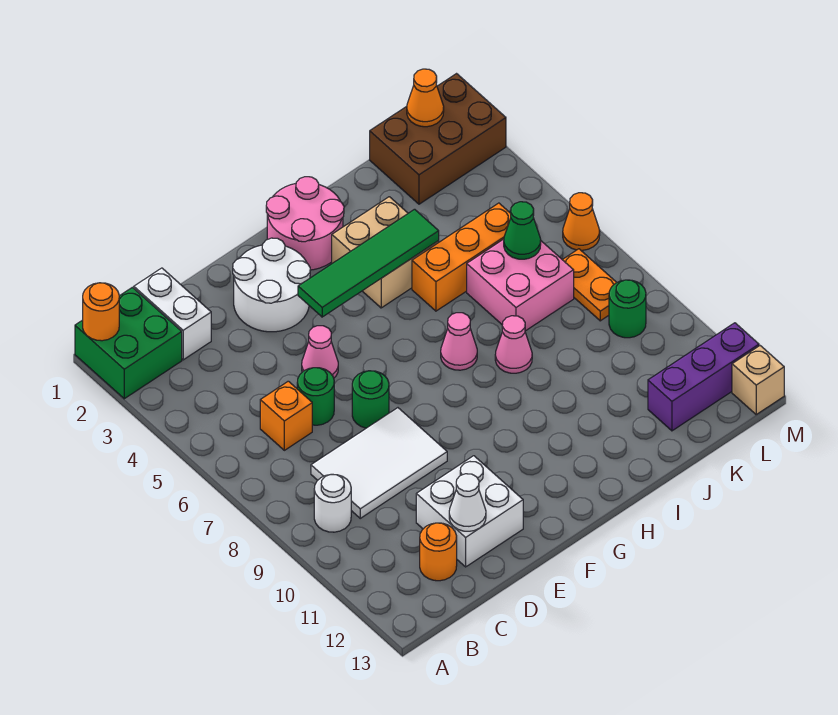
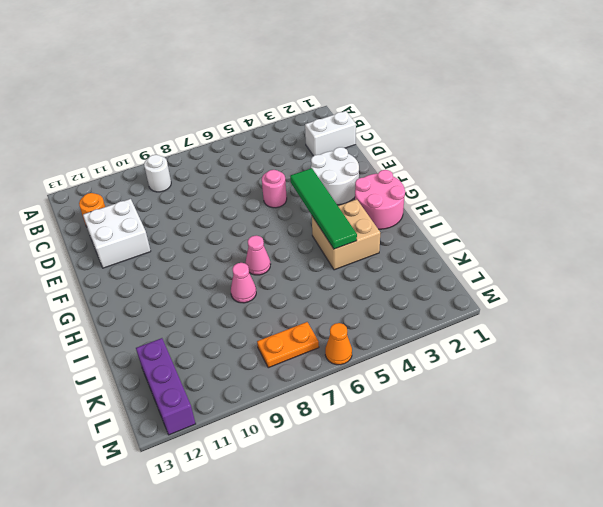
pink 1x1 round brick [262,170,287,208] -> pink 1x1 cone [302,326,338,378]
none -> green 2x2 brick [75,287,182,399]
none -> orange 1x1 brick [260,381,312,450]
none -> white 2x3 tile [311,408,447,518]

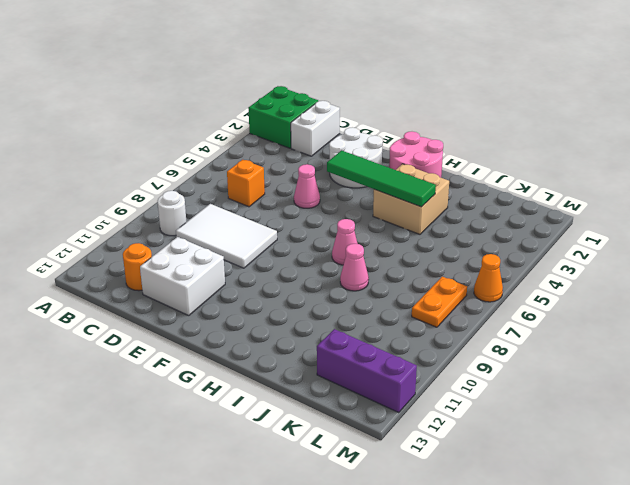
none -> green 1x1 round brick [297,368,334,425]
none -> green 1x1 round brick [352,371,389,428]
none -> orange 1x3 brick [412,203,511,311]

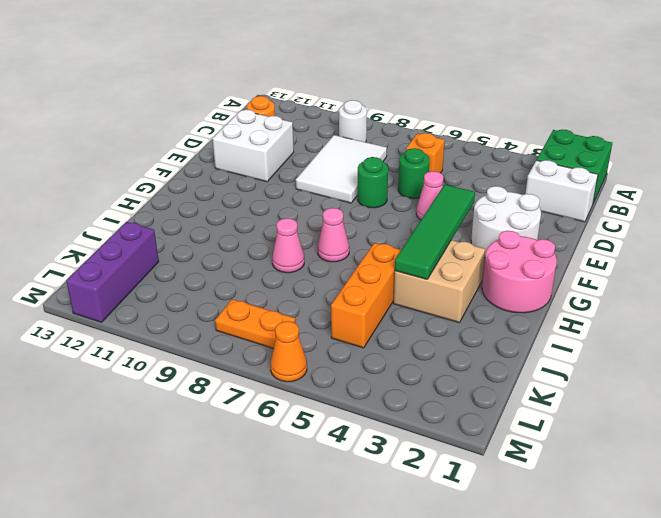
none -> pink 2x2 brick [467,239,574,331]
none -> brown 2x3 brick [370,74,506,204]
none -> green 1x1 round brick [609,280,646,338]

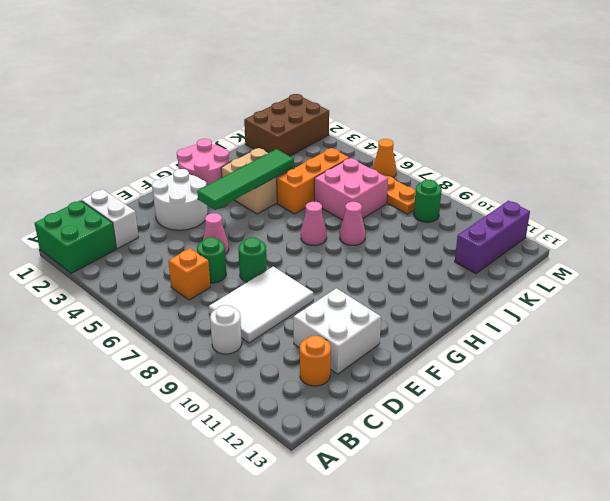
none -> tan 1x1 brick [732,346,784,414]
none -> orange 1x1 round brick [83,283,119,341]
none -> white 1x1 cone [449,474,486,531]

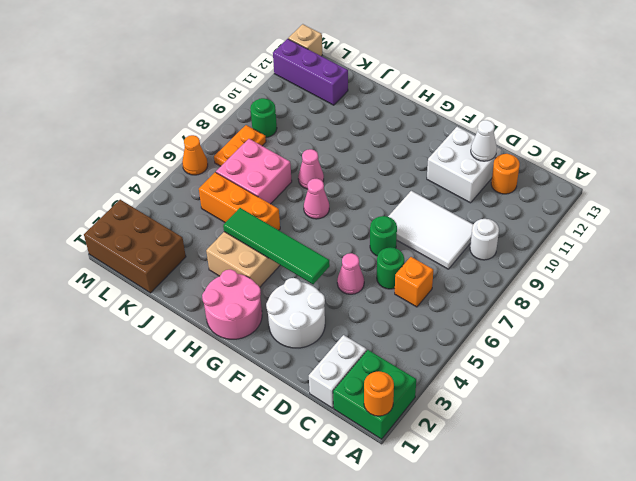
none -> green 1x1 cone [504,202,541,259]
none -> orange 1x1 cone [407,69,444,127]

